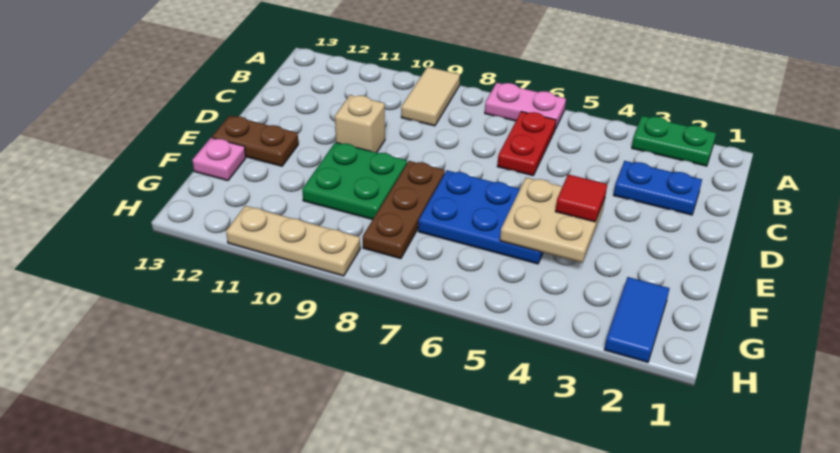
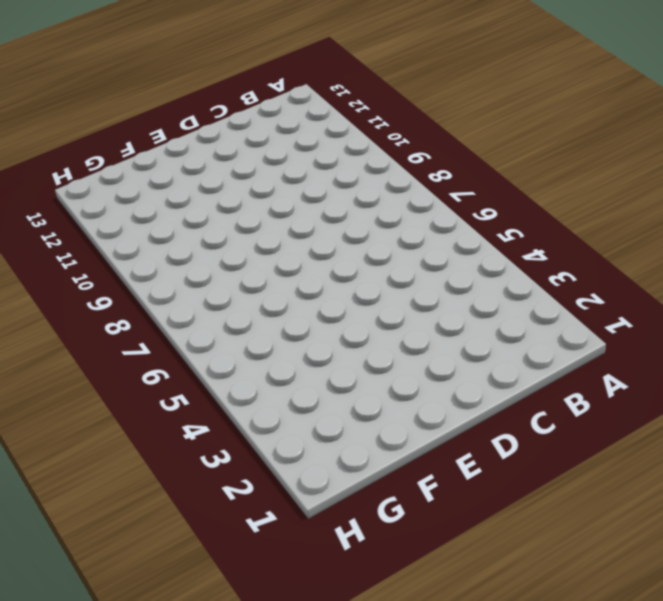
none -> green 1x2 plate [632,116,716,166]
none -> pink 1x2 plate [485,83,566,129]
none -> tan 1x2 tile [401,67,460,126]

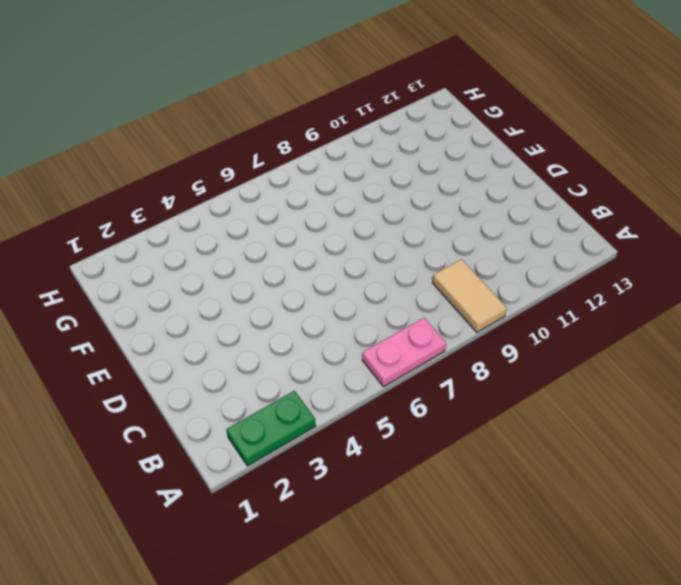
none -> red 1x2 plate [497,112,556,176]
none -> blue 1x2 plate [614,161,702,215]
none -> tan 1x1 brick [335,95,385,153]

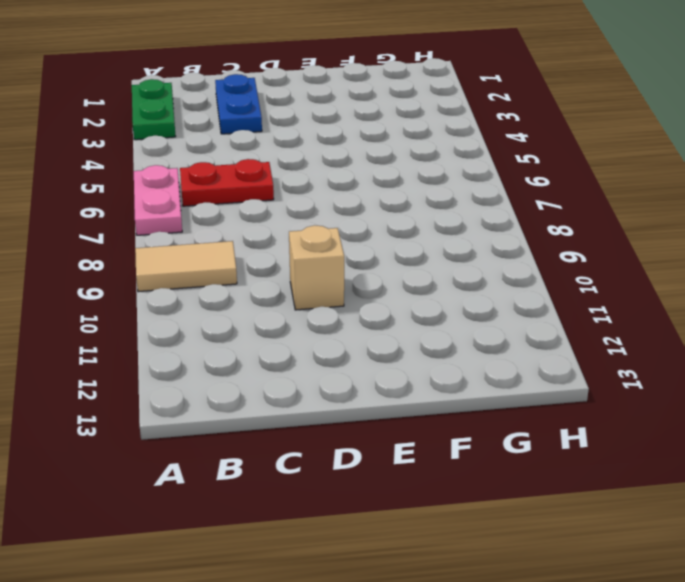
none -> blue 2x3 plate [418,170,543,264]
none -> brown 1x3 plate [363,161,445,259]
none -> green 2x2 plate [302,142,407,220]

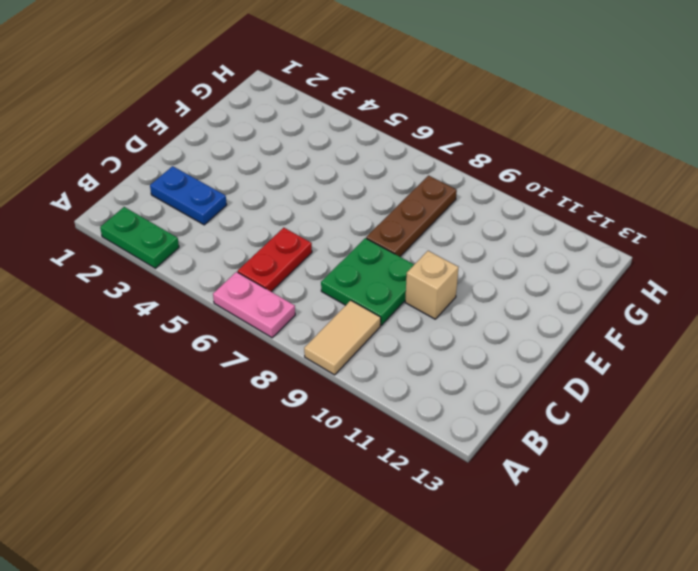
green 2x2 plate [321,238,414,325] -> green 2x2 plate moved to [302,142,407,220]
none -> blue 2x3 plate [418,170,543,264]
none -> brown 1x2 plate [212,116,298,166]
none -> pink 1x1 plate [192,138,246,181]

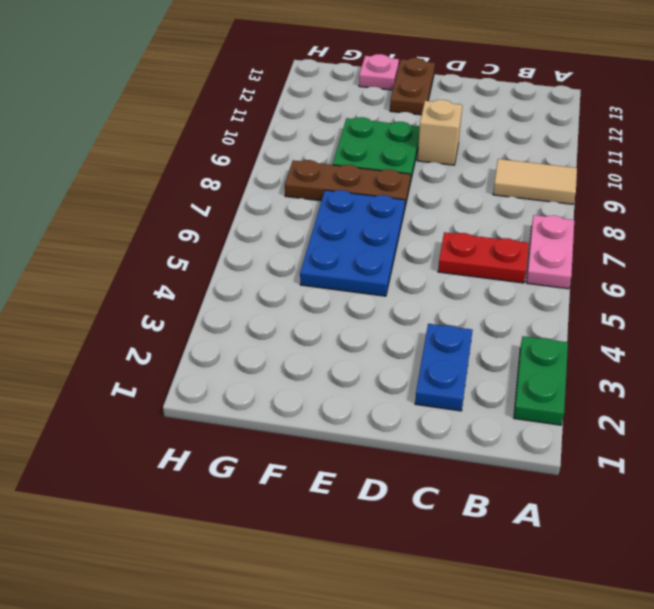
none -> blue 1x2 tile [604,277,670,362]
none -> tan 1x3 plate [226,206,360,276]
none -> tan 2x2 plate [500,177,605,263]

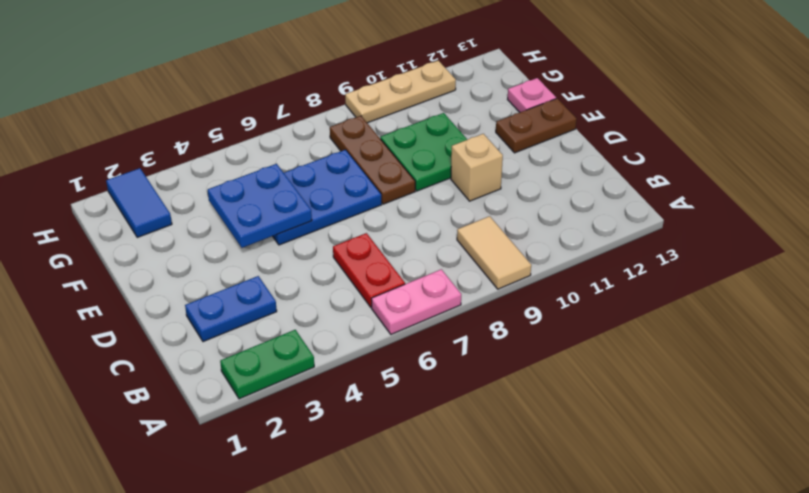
blue 2x2 plate [208,164,312,248] -> tan 2x2 plate [500,177,605,263]
none -> red 1x1 tile [555,174,607,222]

